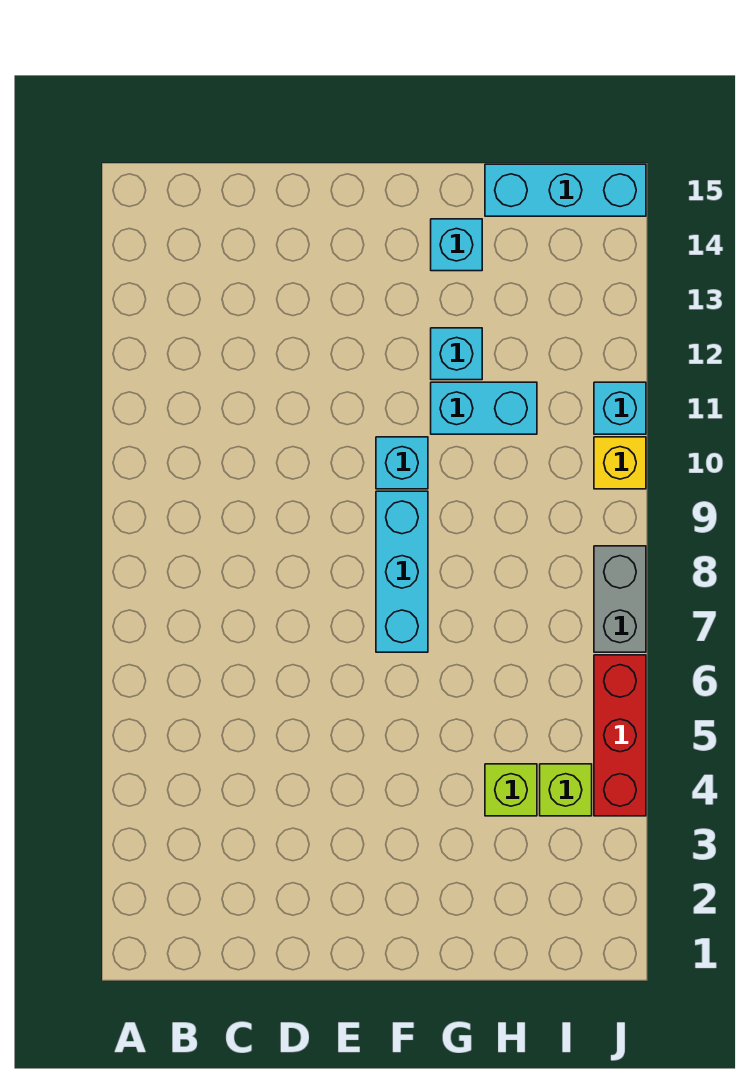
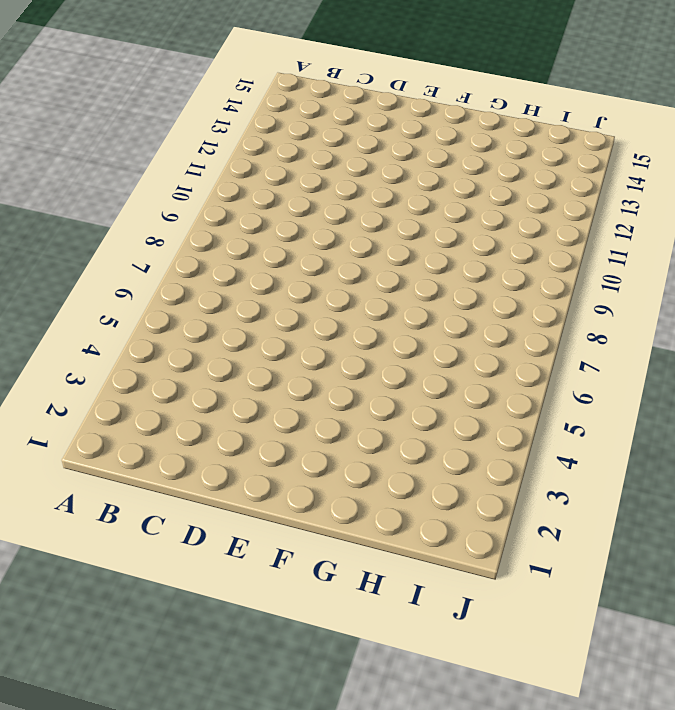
none -> cyan 1x3 brick [376,491,428,652]
none -> cyan 1x1 brick [376,437,428,489]
none -> cyan 1x2 brick [431,382,537,434]

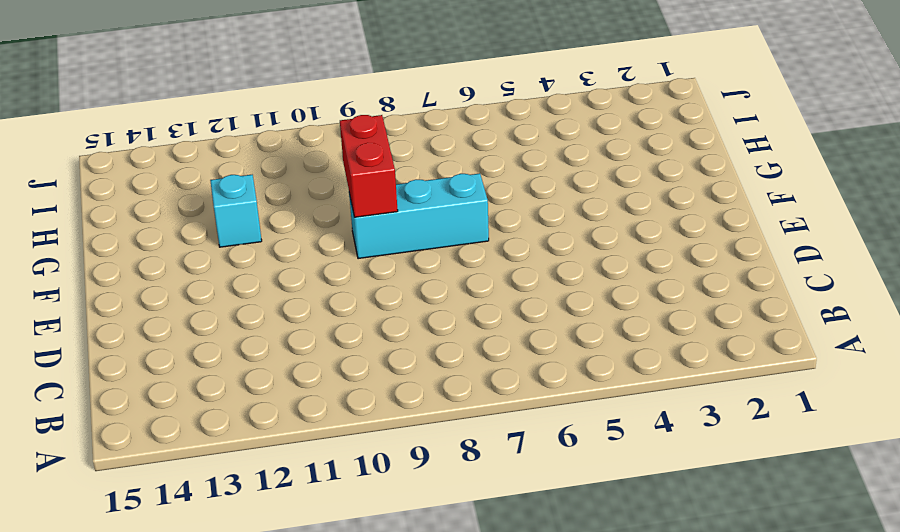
red 1x2 brick [340,115,398,217] -> none
none -> cyan 1x1 brick [376,437,428,489]
none -> cyan 1x2 brick [431,382,537,434]
none -> cyan 1x1 brick [431,219,482,271]

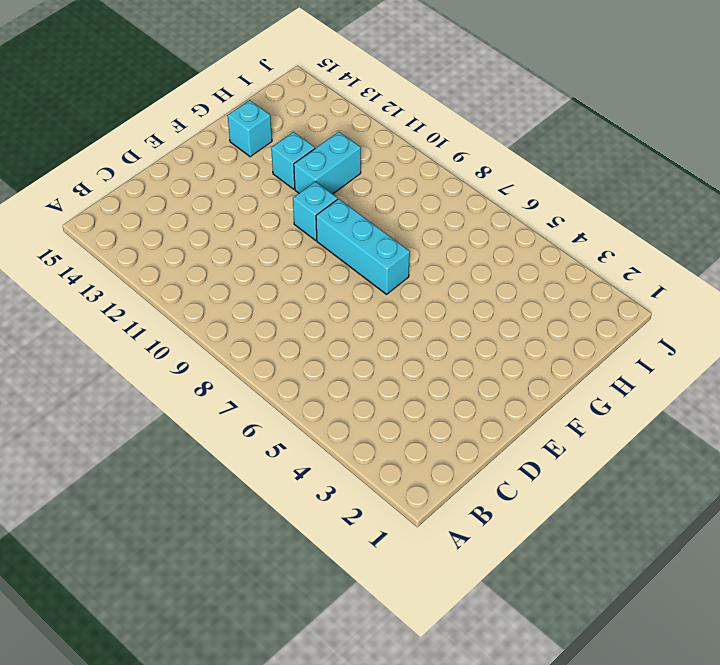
none -> lime 1x1 brick [485,764,537,816]
none -> cyan 1x3 brick [485,164,646,216]
none -> lime 1x1 brick [540,764,592,816]

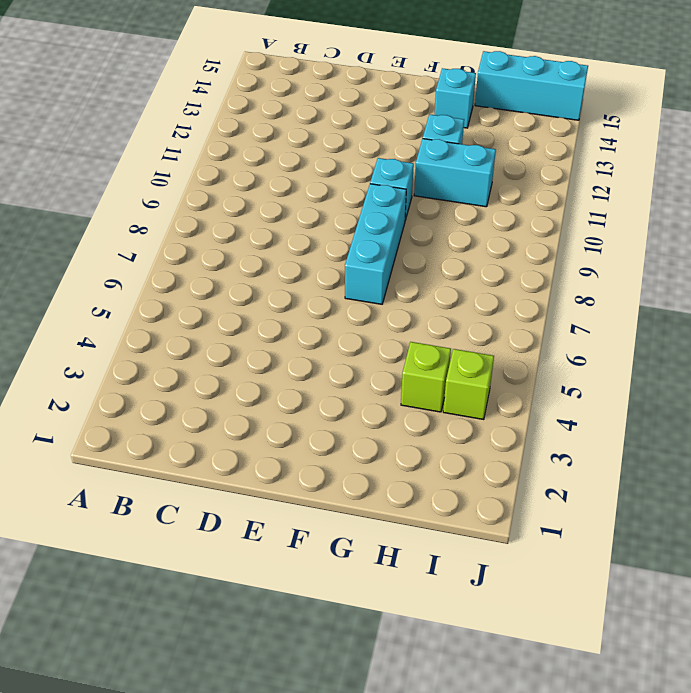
none -> red 1x3 brick [594,655,646,816]
none -> grey 1x2 brick [594,546,646,652]
none -> yellow 1x1 brick [594,437,646,489]

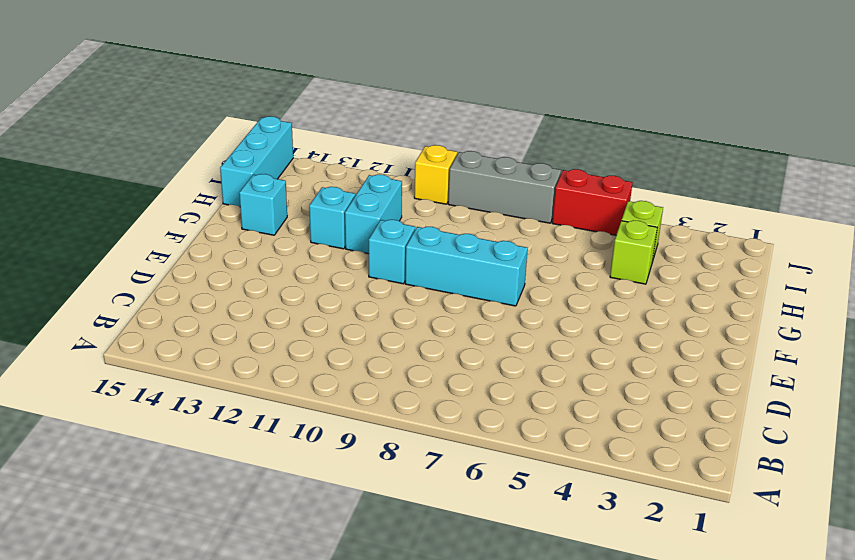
red 1x2 brick [552,169,633,235] -> red 1x3 brick [594,655,646,816]
grey 1x3 brick [448,151,561,223] -> grey 1x2 brick [594,546,646,652]
none -> cyan 1x1 brick [594,382,646,434]

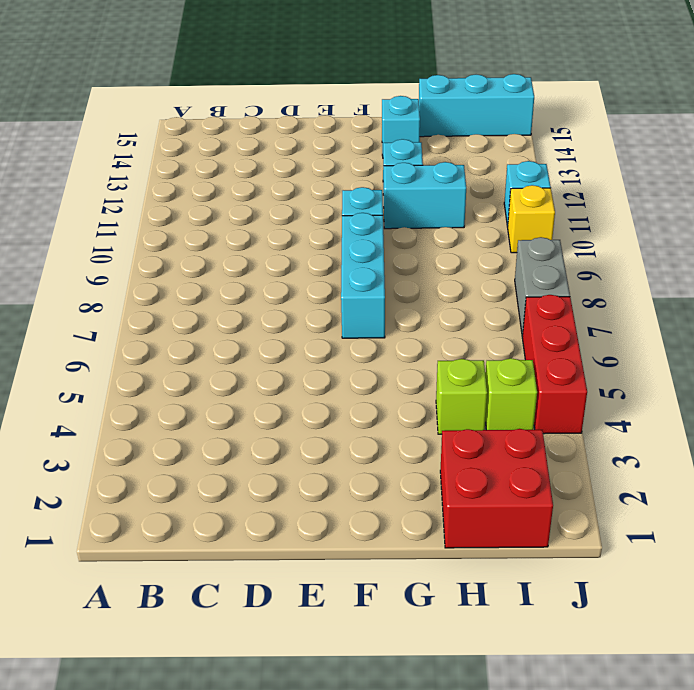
red 2x2 brick [440,429,553,548] -> none

